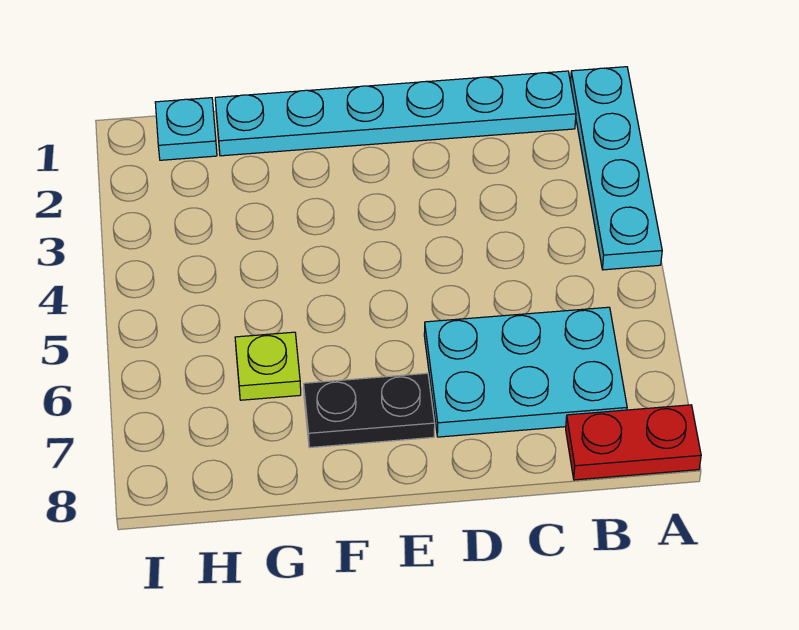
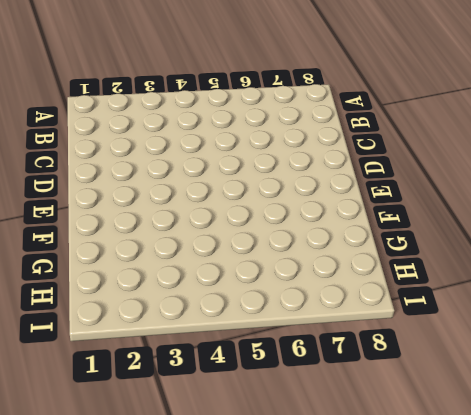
none -> cyan 1x4 plate [571,67,662,270]
none -> red 1x2 plate [566,405,701,480]

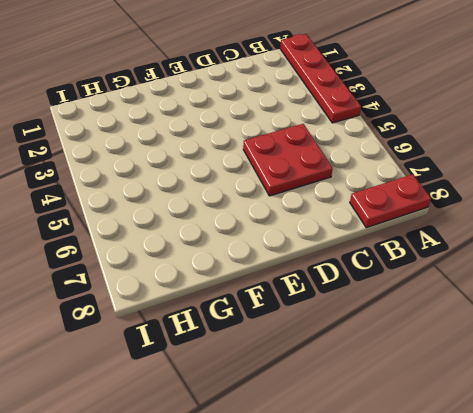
red 1x4 plate [280,34,361,123] -> cyan 1x4 plate [571,67,662,270]
red 2x2 plate [243,124,333,196] -> cyan 2x3 plate [424,307,627,437]
none -> cyan 1x6 plate [215,71,576,156]
none -> black 1x2 plate [304,373,435,448]

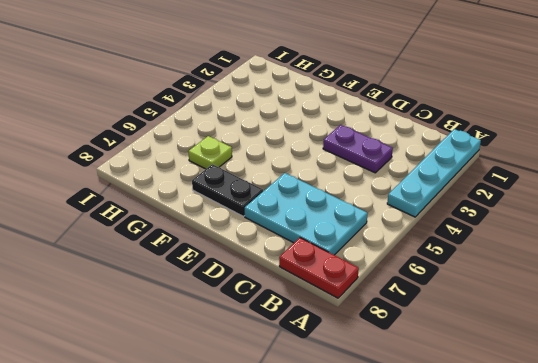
purple 1x2 plate [323,125,393,173] -> none
none -> cyan 1x6 plate [215,71,576,156]
none -> cyan 1x1 plate [155,98,217,160]

